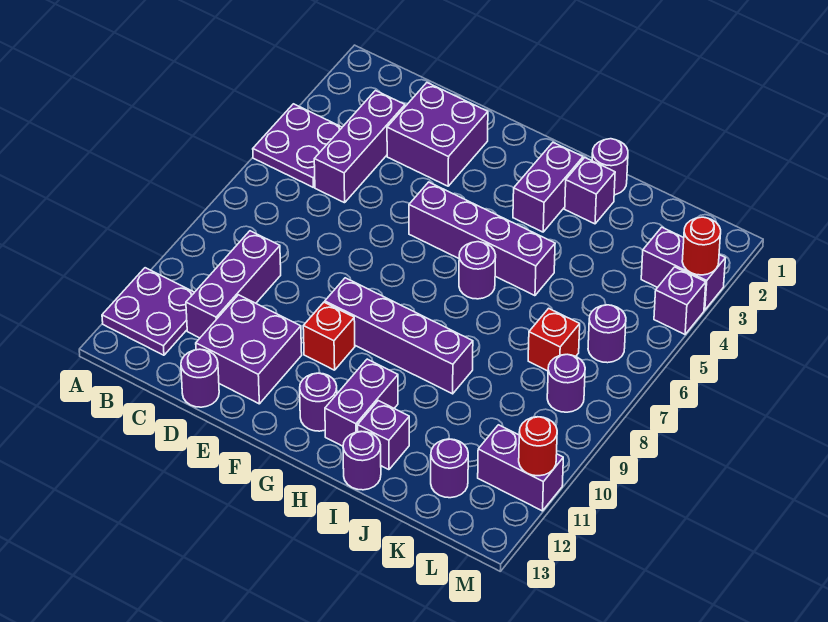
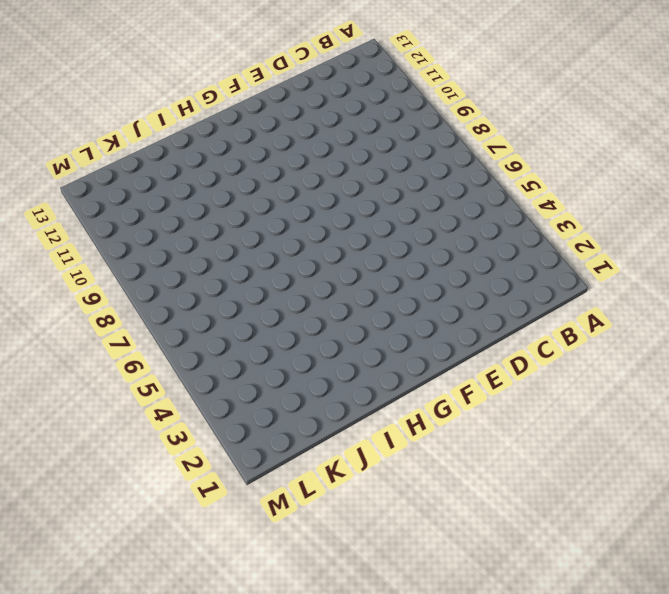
none -> purple 2x2 plate [253,104,342,188]
none -> purple 2x2 plate [102,268,194,355]
none -> purple 1x3 brick [314,91,405,203]

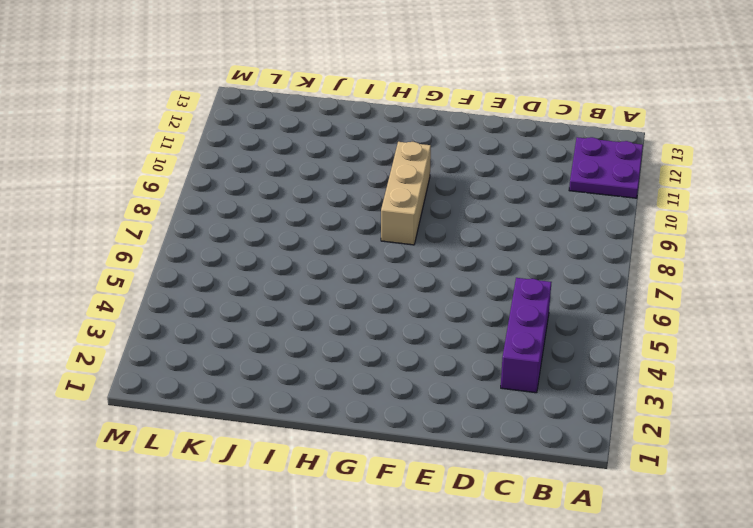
tan 1x3 brick [381,142,431,245] -> purple 1x4 brick [325,278,473,394]
none -> purple 2x2 plate [253,104,342,188]
none -> purple 1x3 brick [186,231,281,338]
none -> purple 2x2 brick [387,83,488,186]

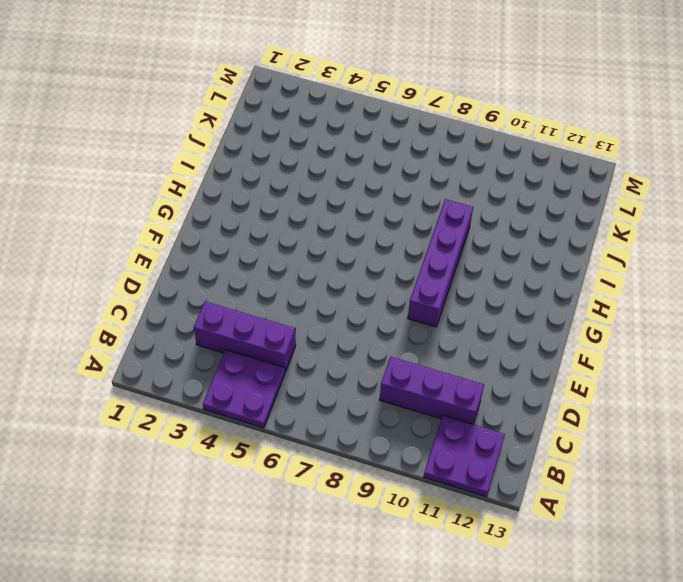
none -> purple 2x2 brick [387,83,488,186]
none -> purple 2x2 brick [196,295,302,404]
none -> purple 1x1 round brick [181,349,219,407]

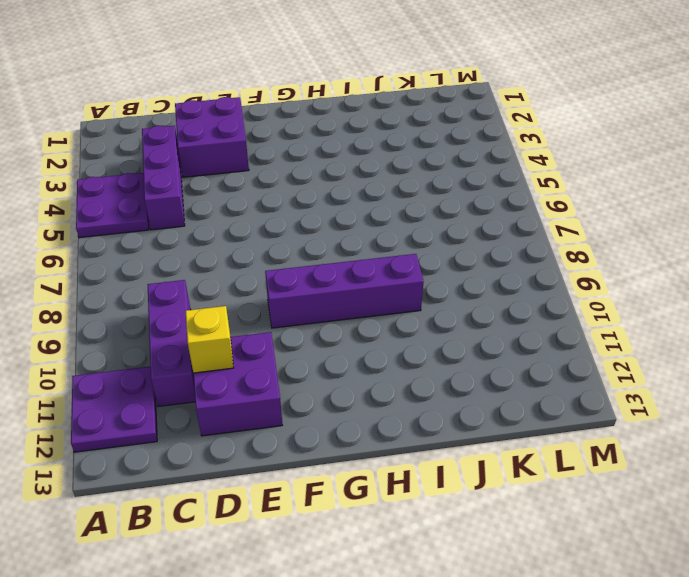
yellow 1x1 brick [185,306,234,373] -> none
none -> purple 1x1 round brick [181,349,219,407]
none -> purple 1x4 brick [409,182,555,296]
none -> red 1x1 brick [303,302,355,370]

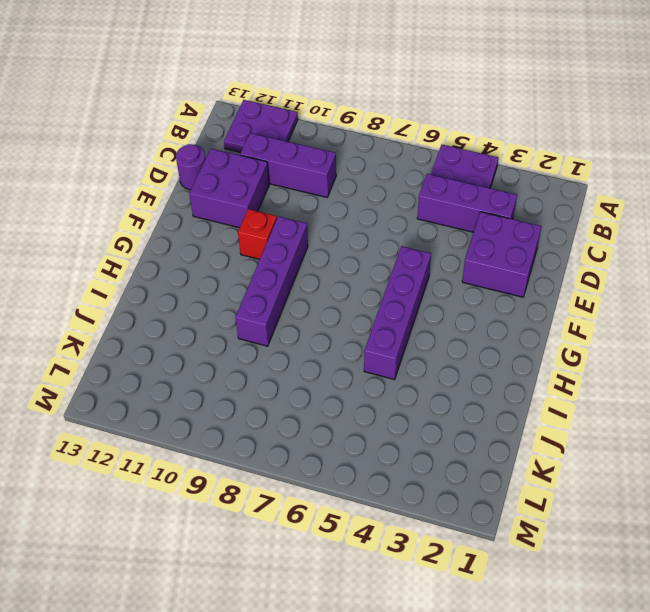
none -> purple 1x1 round brick [300,373,337,431]
none -> purple 1x2 brick [513,143,583,232]
none -> purple 1x1 round brick [459,242,496,299]

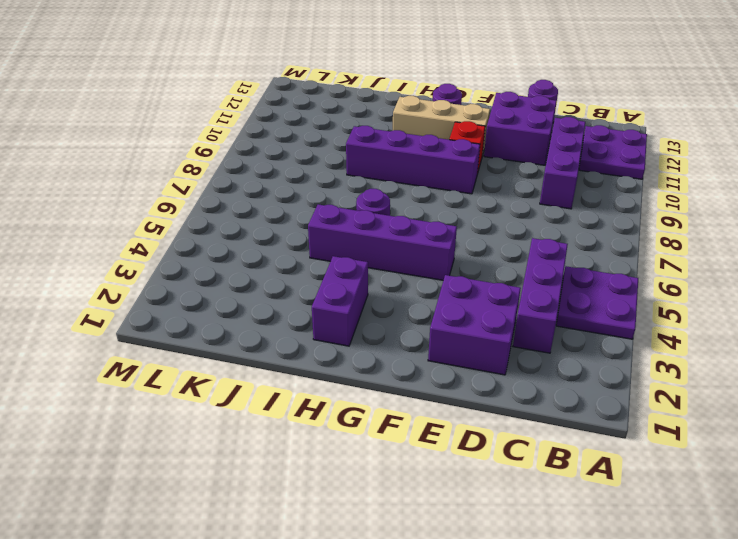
tan 1x3 brick [393,96,490,155] -> purple 1x2 brick [325,359,398,446]
none -> purple 1x1 round brick [592,139,628,195]
none -> purple 1x1 brick [565,158,615,224]
none -> purple 1x1 brick [358,401,409,470]

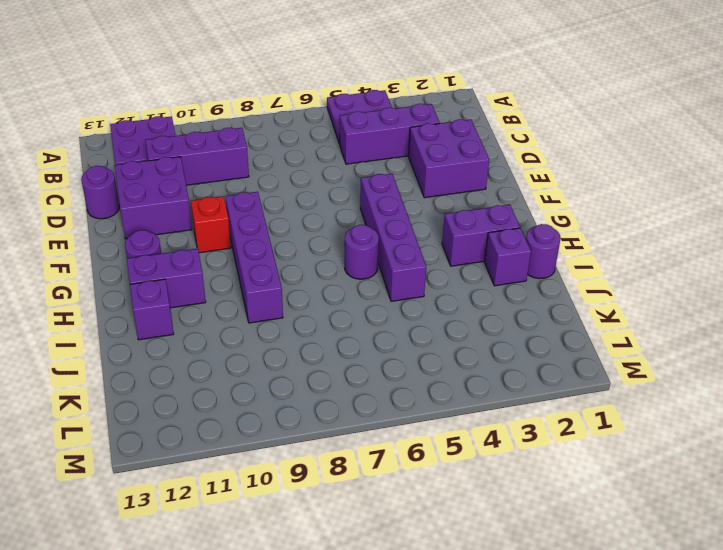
none -> purple 1x1 round brick [343,432,381,490]
none -> red 1x1 brick [528,308,580,371]
none -> purple 1x1 round brick [431,439,468,498]

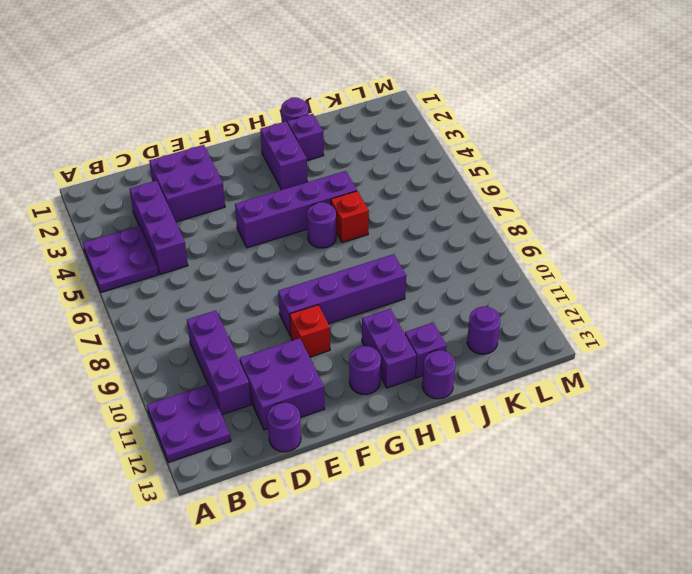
red 1x1 brick [331,191,369,243] -> red 1x1 brick moved to [528,308,580,371]
none -> purple 1x2 brick [641,227,725,310]
none -> purple 1x1 round brick [588,305,626,363]
none -> purple 1x1 round brick [547,354,585,412]

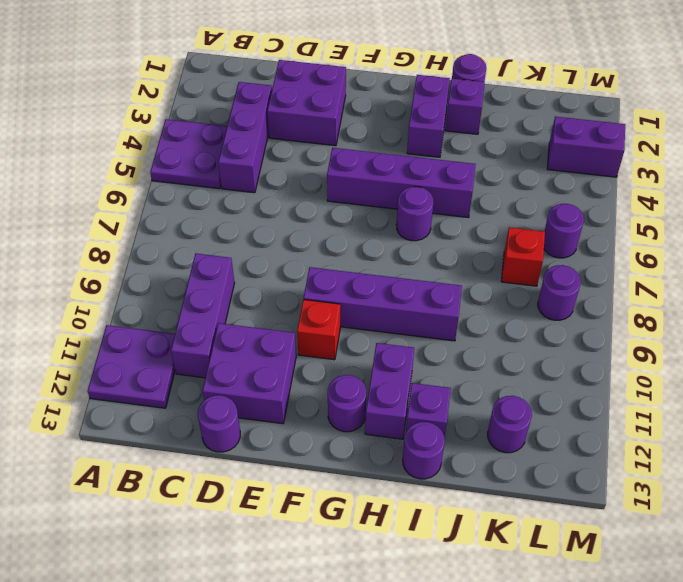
none -> purple 1x2 brick [478,425,563,511]
none -> purple 1x1 brick [654,267,706,334]
none -> red 1x1 round brick [682,217,721,275]

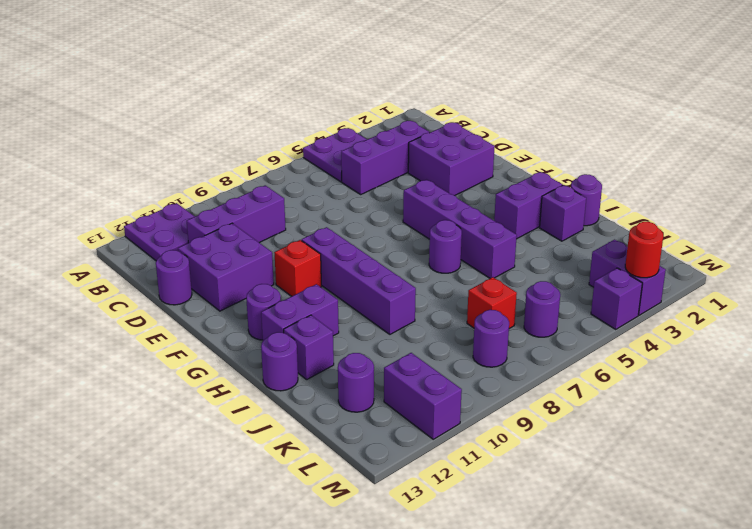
none -> red 1x1 round brick [519,417,557,476]

